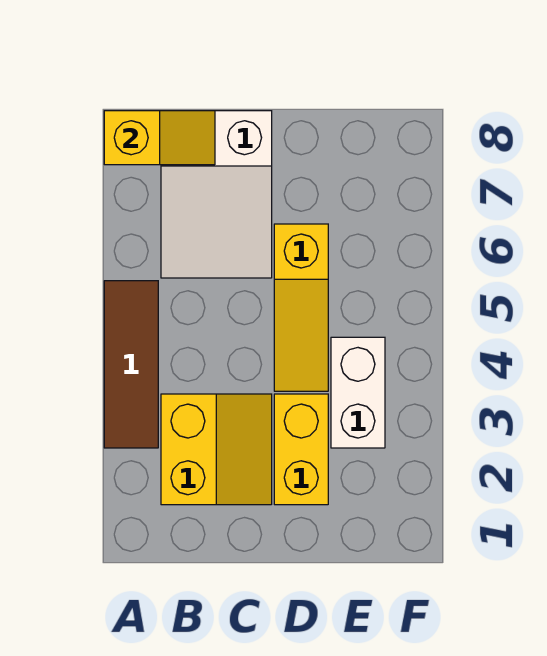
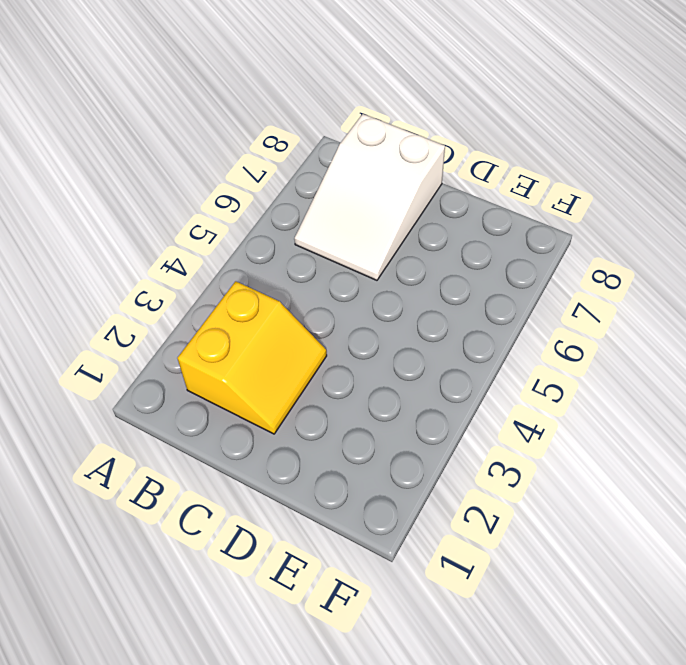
none -> brown 1x3 tile [104,281,158,448]
none -> yellow 1x2 brick [274,394,328,505]

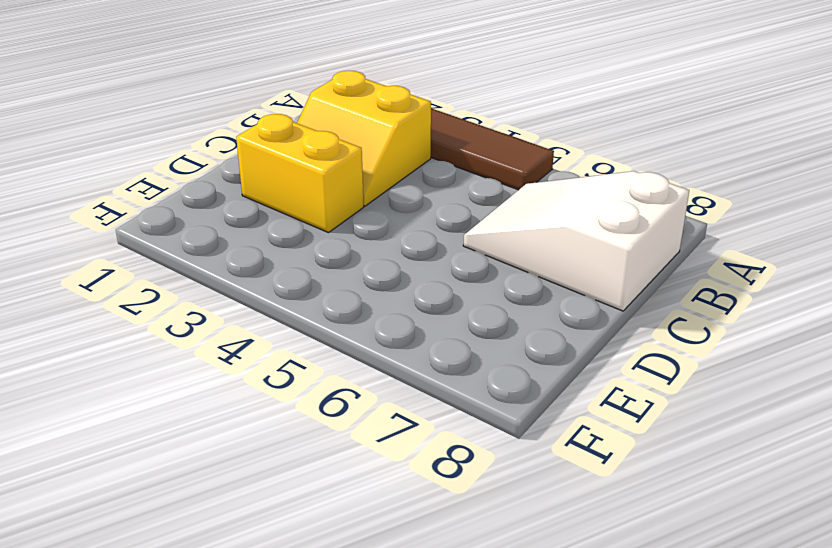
none -> yellow 1x3 slope [274,224,328,391]
none -> white 1x2 brick [331,337,385,448]

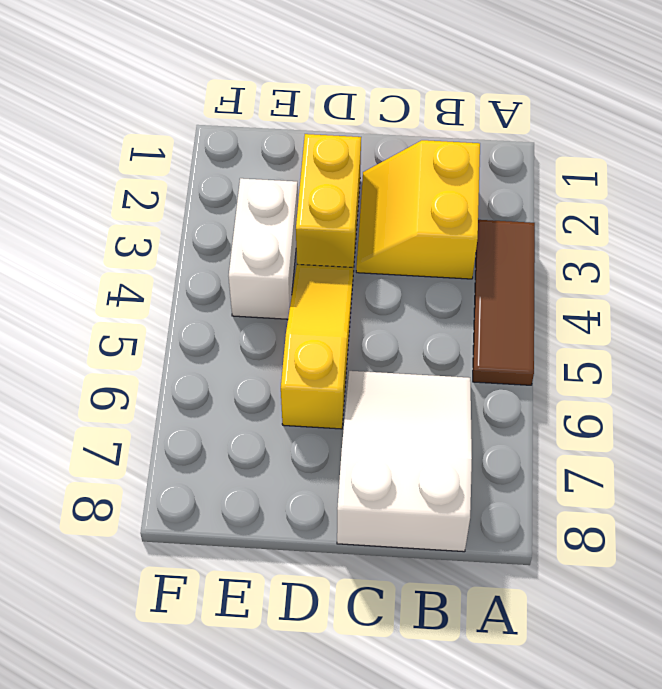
none -> yellow 1x2 slope [104,111,215,165]

